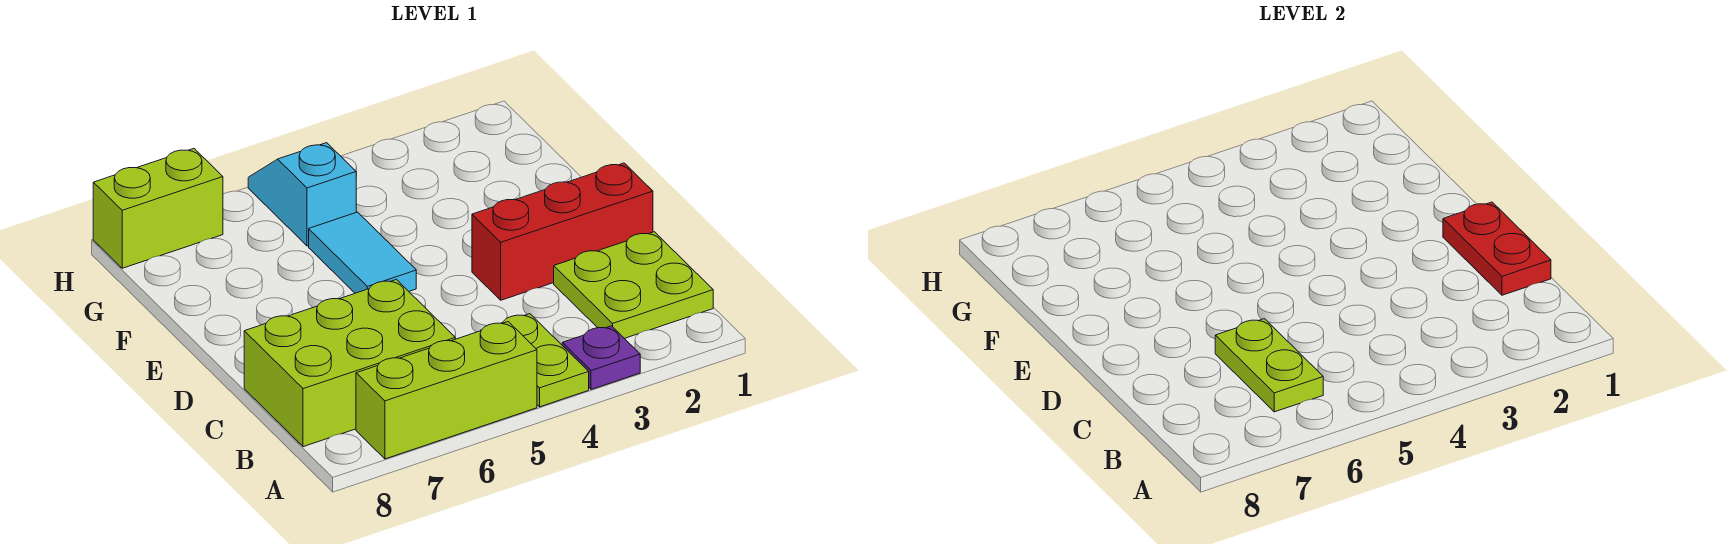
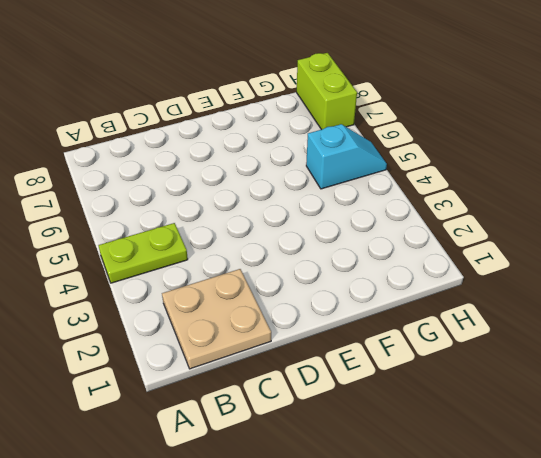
tan 2x2 plate [162,269,271,369] -> lime 2x2 plate [554,232,713,339]
none -> purple 1x1 plate [562,326,640,389]
none -> lime 1x3 brick [356,322,537,459]

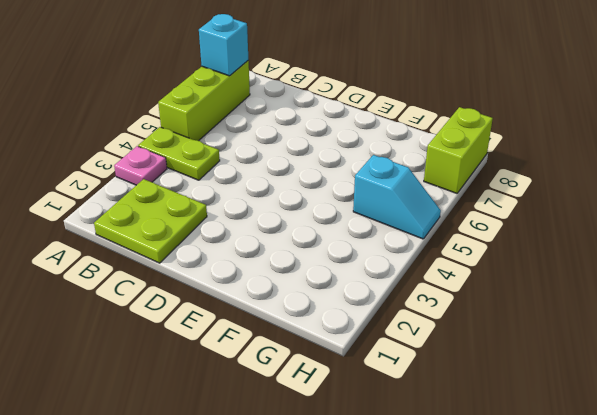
pink 1x1 plate [114,146,167,185] -> purple 1x1 plate [562,326,640,389]
cyan 1x1 brick [199,14,248,76] -> none
none -> lime 2x3 brick [244,280,455,447]
none -> red 1x3 brick [472,163,653,300]

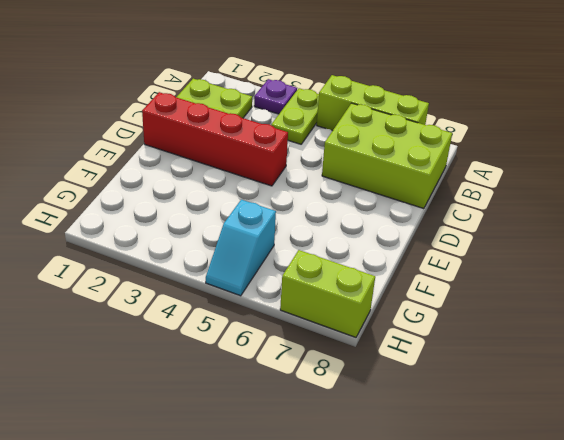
red 1x4 brick [142,92,288,186] -> red 1x3 brick [472,163,653,300]
none -> cyan 1x2 tile [309,212,416,293]
none -> lime 1x2 plate [1215,319,1323,412]

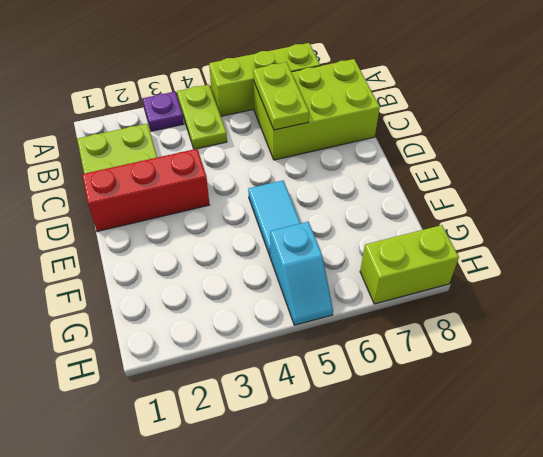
none -> red 1x2 plate [1443,202,1551,295]

